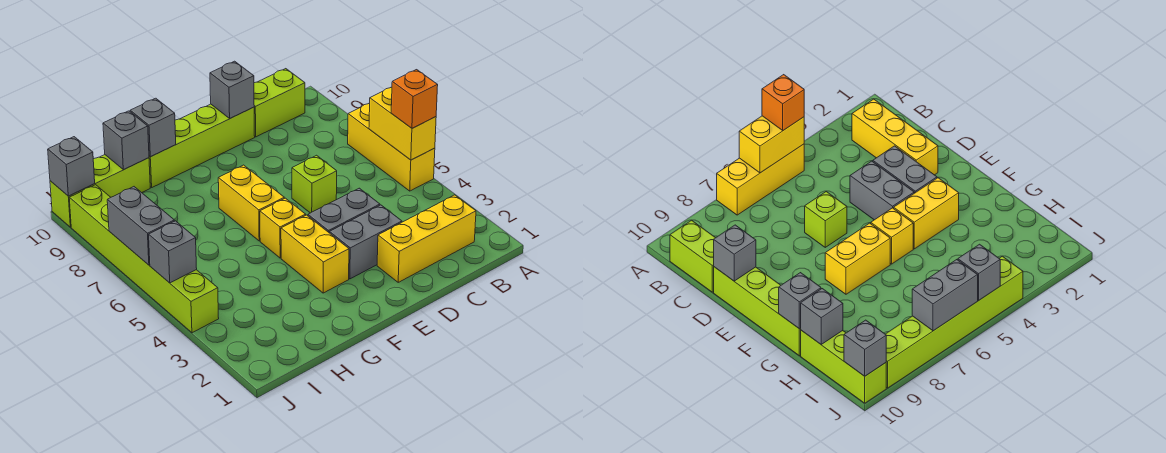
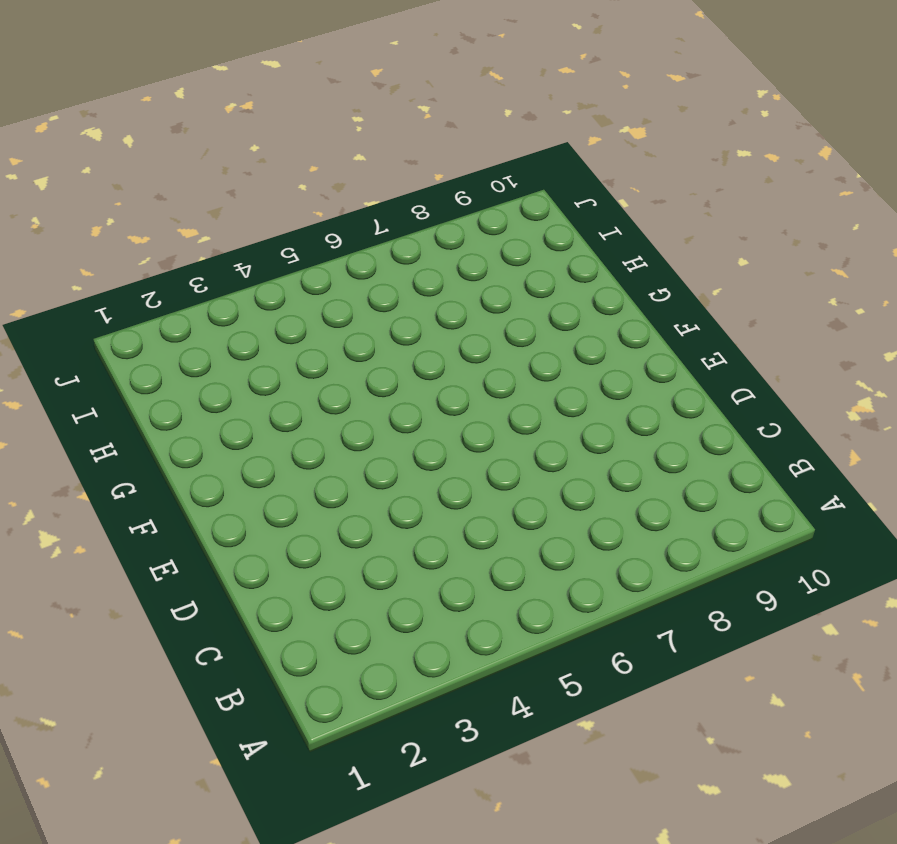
none -> yellow 1x3 brick [348,103,435,191]
none -> yellow 1x3 brick [377,195,476,282]
none -> lime 1x2 brick [254,69,305,137]

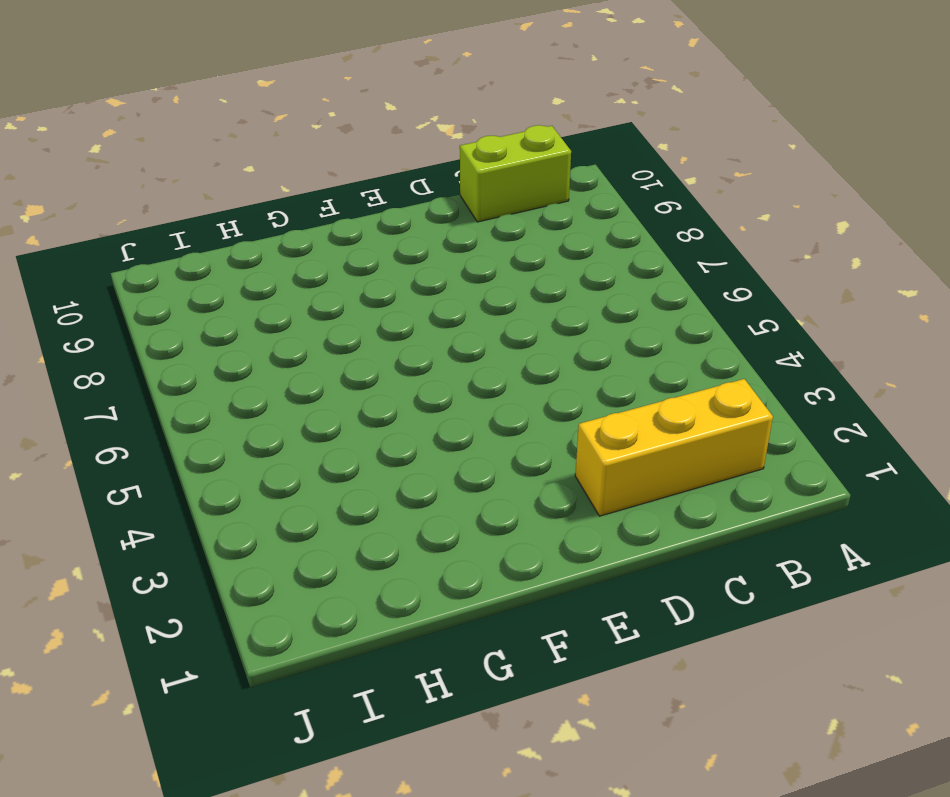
none -> yellow 1x3 brick [348,103,435,191]
none -> grey 1x2 brick [329,205,402,279]
none -> grey 1x2 brick [308,188,380,232]

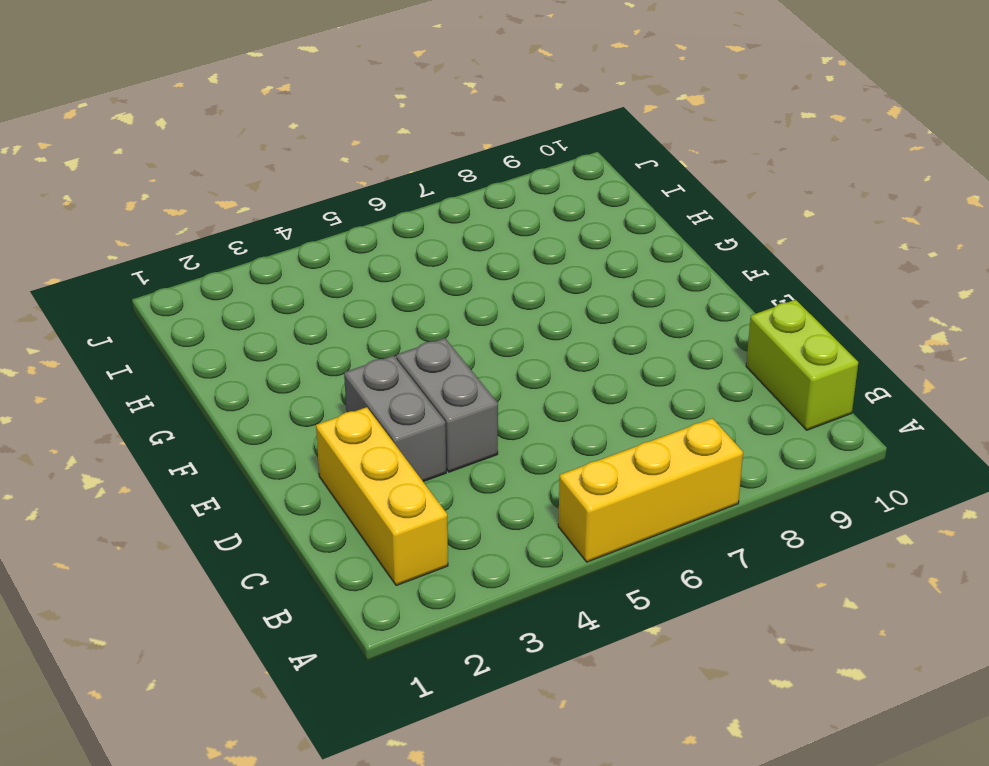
none -> lime 1x1 brick [292,155,337,213]
none -> lime 1x4 brick [149,104,255,187]
none -> yellow 1x2 brick [281,215,349,293]

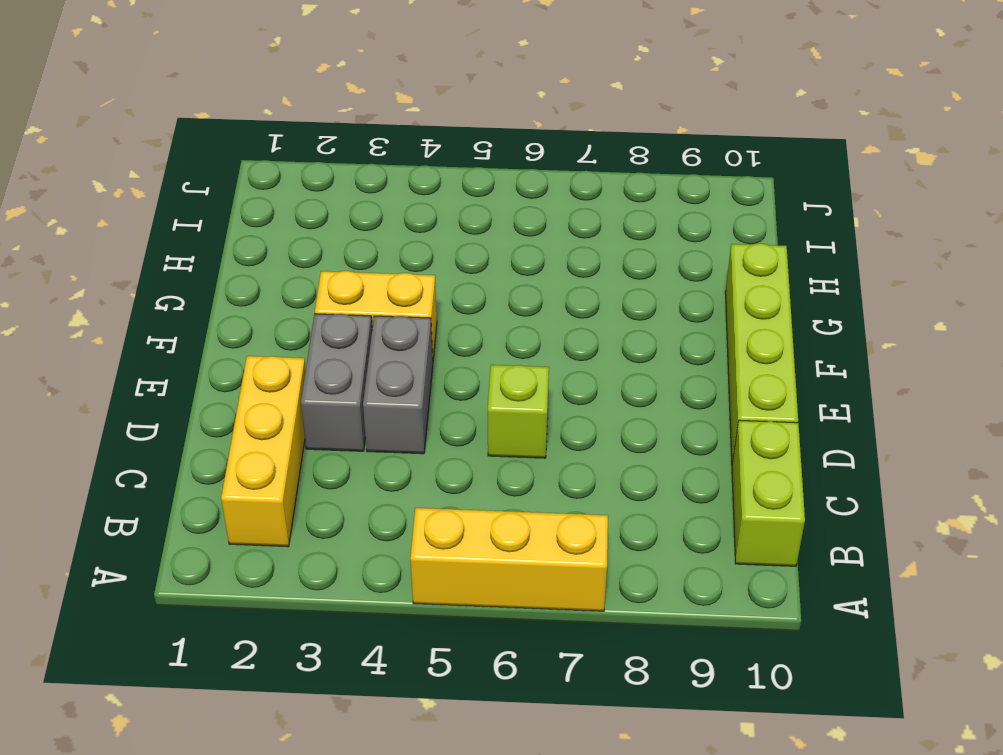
none -> yellow 1x1 brick [260,198,306,258]
none -> yellow 1x2 brick [218,165,284,241]
none -> lime 1x3 brick [50,155,150,227]

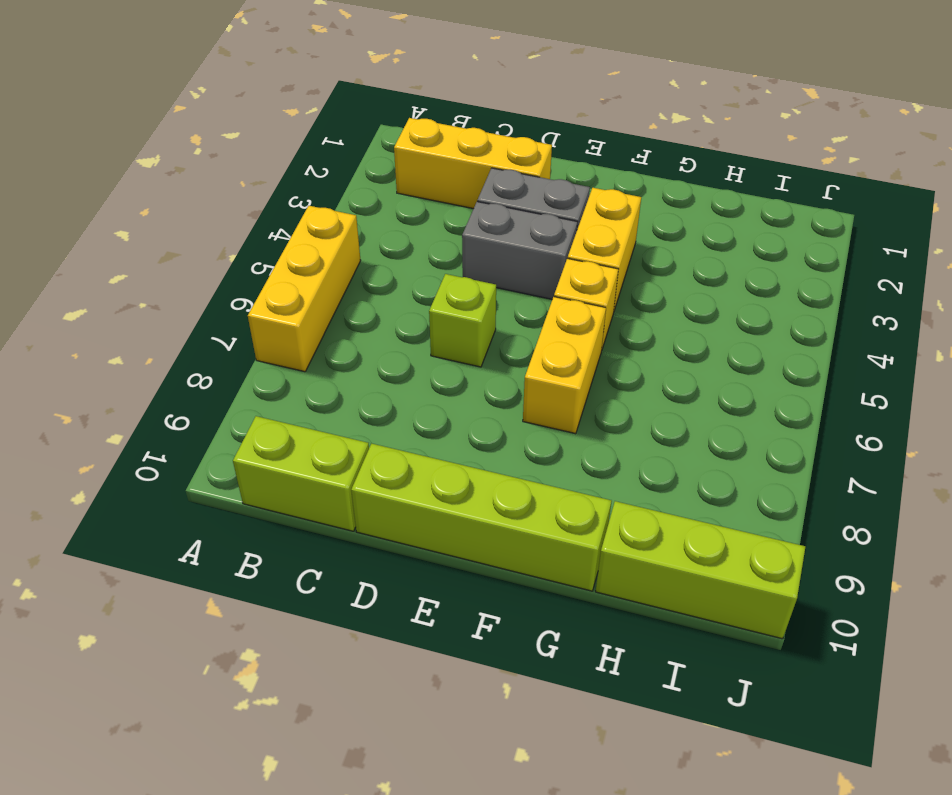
none -> lime 1x6 brick [69,185,219,333]
none -> yellow 1x2 brick [369,87,436,160]
none -> grey 1x1 brick [210,61,254,118]

